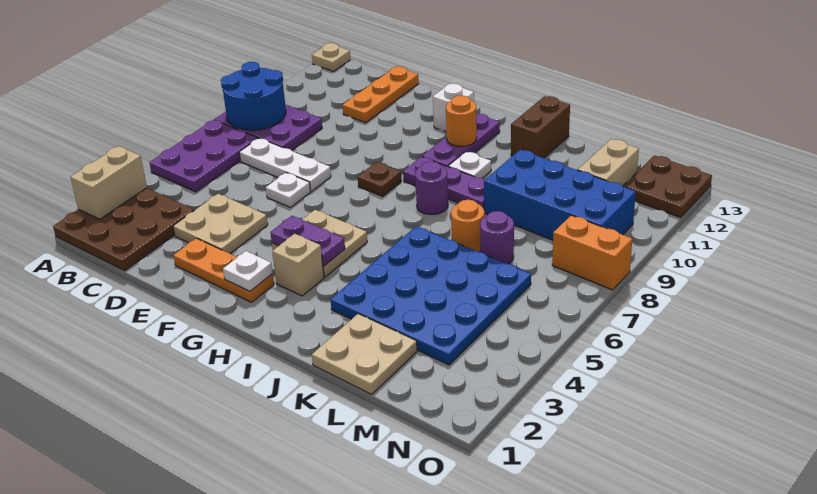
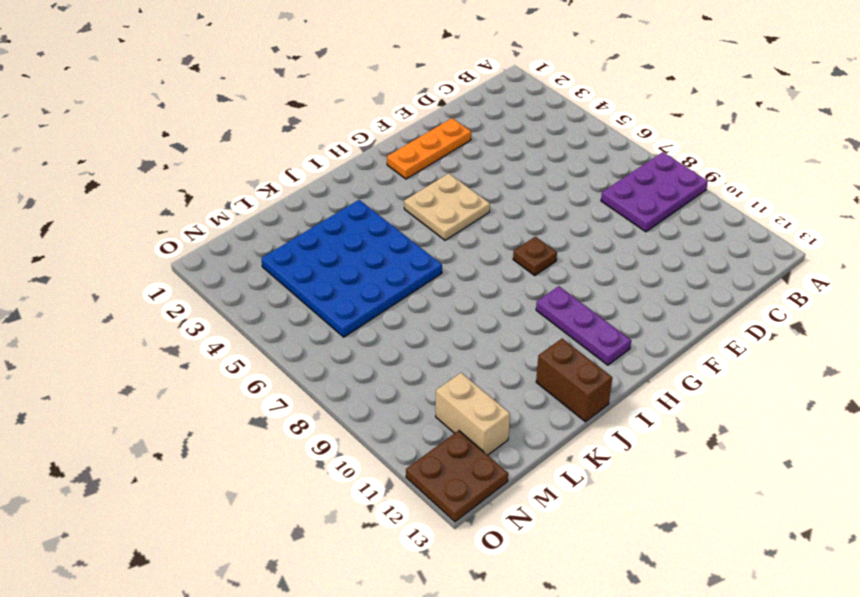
none -> brown 3x3 plate [53,188,194,271]
none -> purple 2x3 plate [150,120,258,192]
none -> tan 1x1 plate [312,43,350,71]
none -> white 1x3 plate [239,138,331,191]

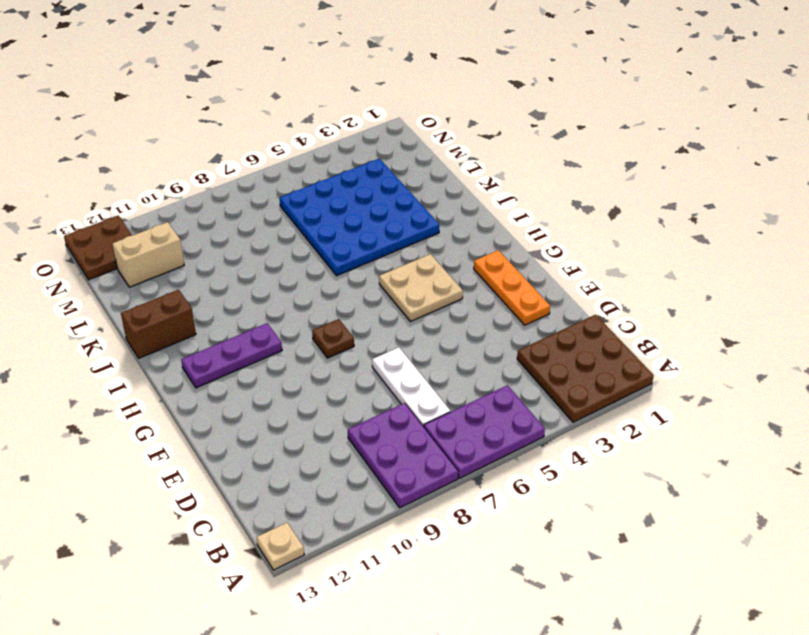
none -> tan 2x2 plate [173,194,268,254]
none -> orange 1x3 plate [343,66,419,123]
none -> white 1x1 plate [266,173,311,207]
none -> white 1x1 brick [433,84,474,132]

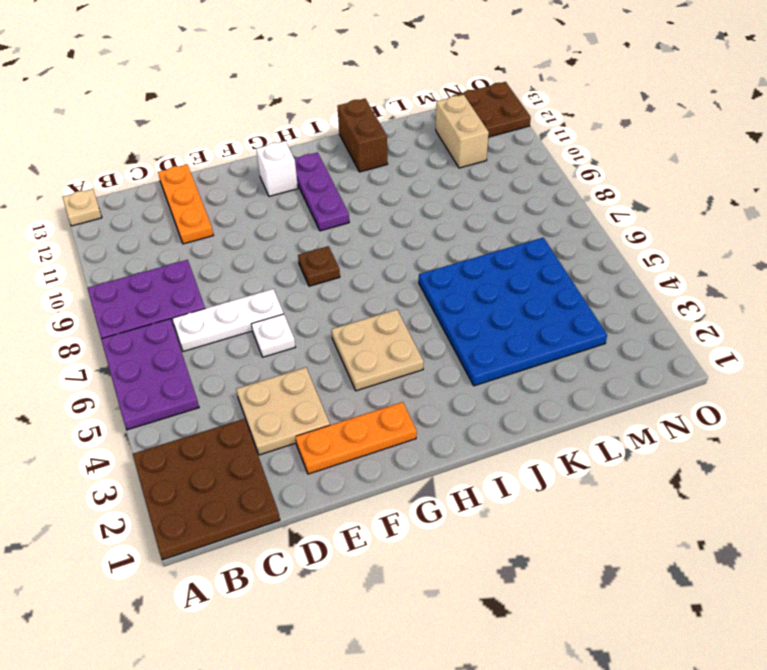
none -> tan 1x1 brick [272,234,324,296]
none -> purple 1x3 plate [403,157,485,208]
none -> purple 1x1 round brick [415,161,448,215]
none -> white 1x1 plate [448,152,491,178]

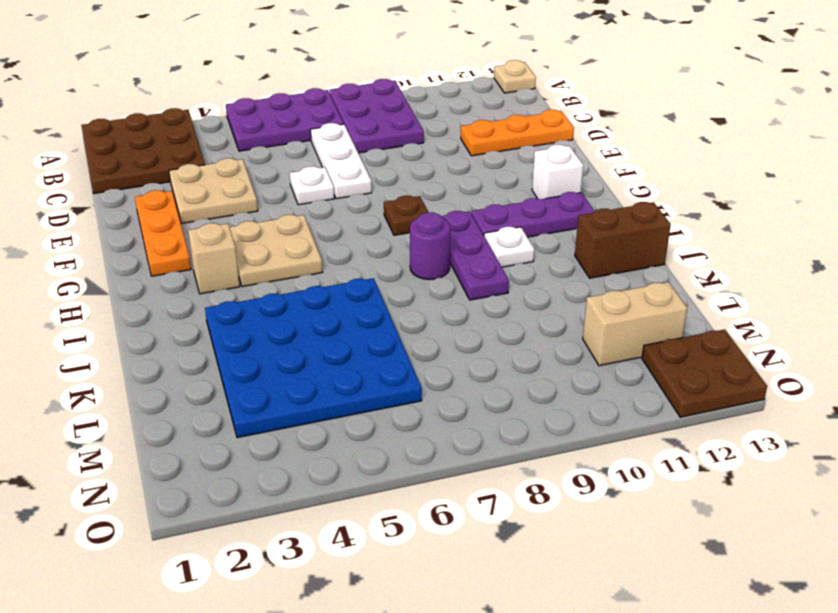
none -> tan 2x2 plate [312,314,417,394]
none -> orange 1x1 round brick [451,200,485,252]
none -> blue 2x4 brick [484,150,636,240]
none -> purple 1x1 round brick [480,211,514,264]

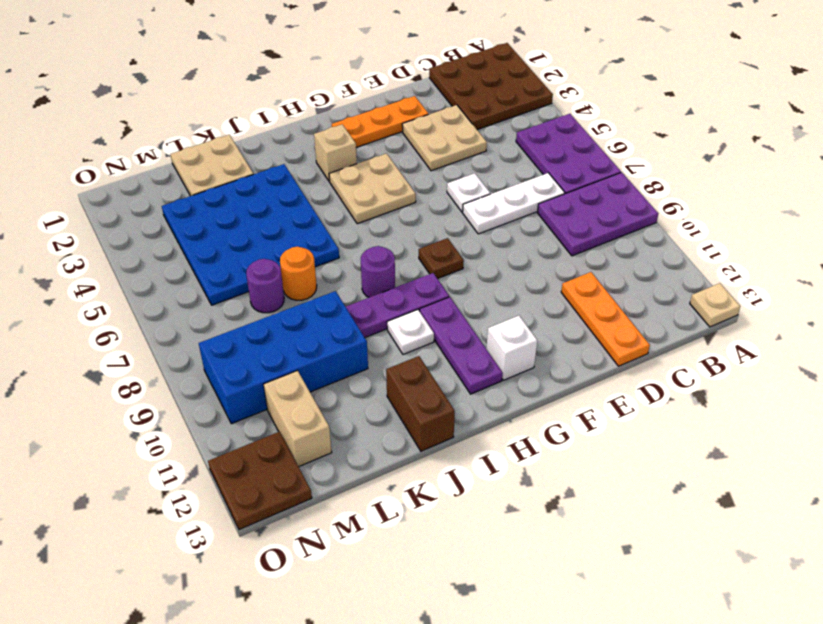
none -> orange 1x2 brick [552,215,632,290]
none -> tan 1x2 brick [71,146,147,219]
none -> blue 2x2 round brick [221,62,286,130]
none -> white 1x1 plate [223,251,273,291]

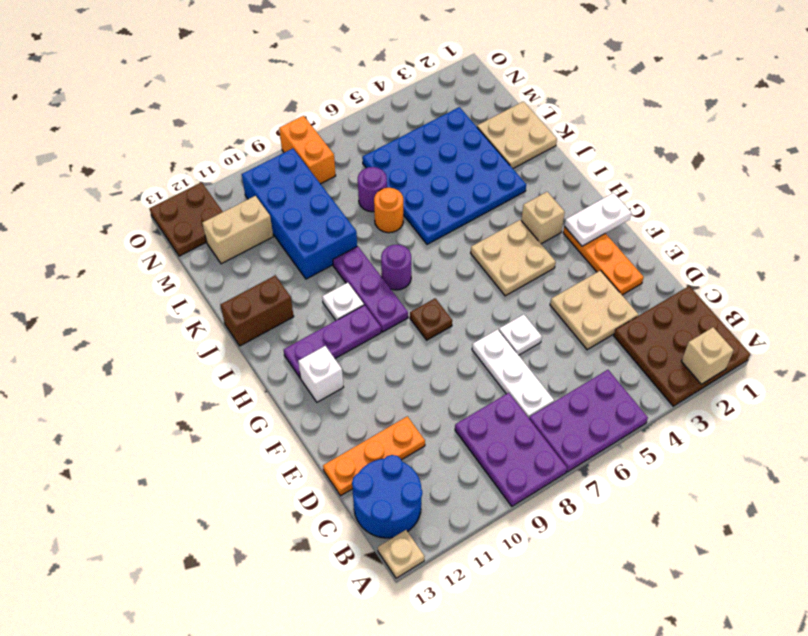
tan 1x1 brick [681,327,734,384] -> tan 1x2 brick [71,146,147,219]
blue 2x2 round brick [352,455,422,538] -> blue 2x2 round brick moved to [221,62,286,130]
white 1x2 plate [564,193,632,246] -> white 1x1 plate [223,251,273,291]
none -> purple 1x2 plate [270,216,345,266]
none -> orange 1x1 round brick [446,95,477,146]

